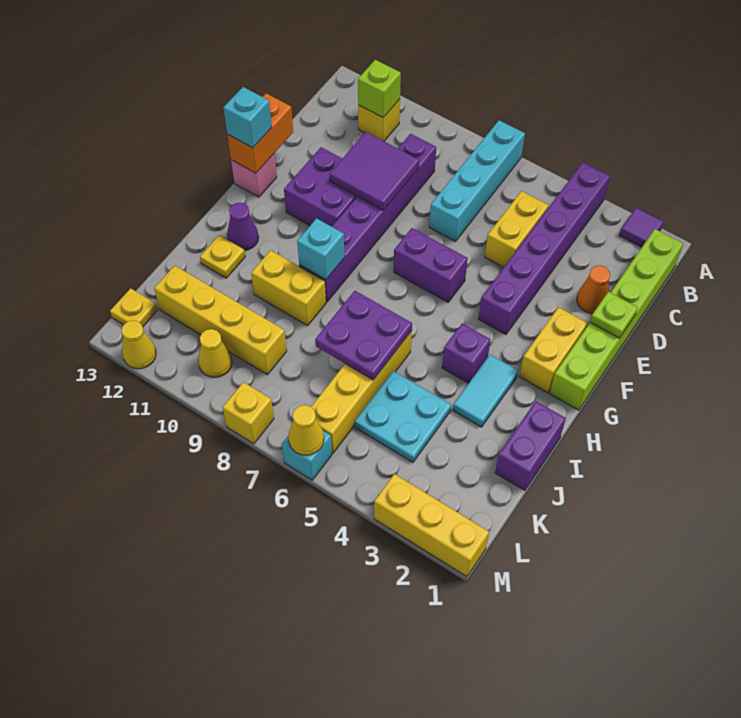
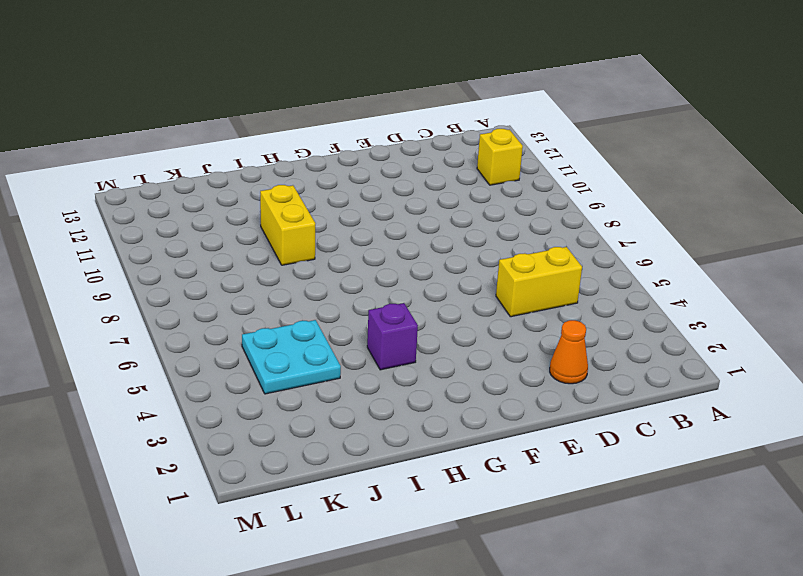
none -> purple 1x1 tile [619,208,664,247]
none -> purple 1x6 brick [478,163,610,334]
none -> cyan 1x4 brick [429,120,525,241]
none -> lime 1x6 brick [550,229,683,410]

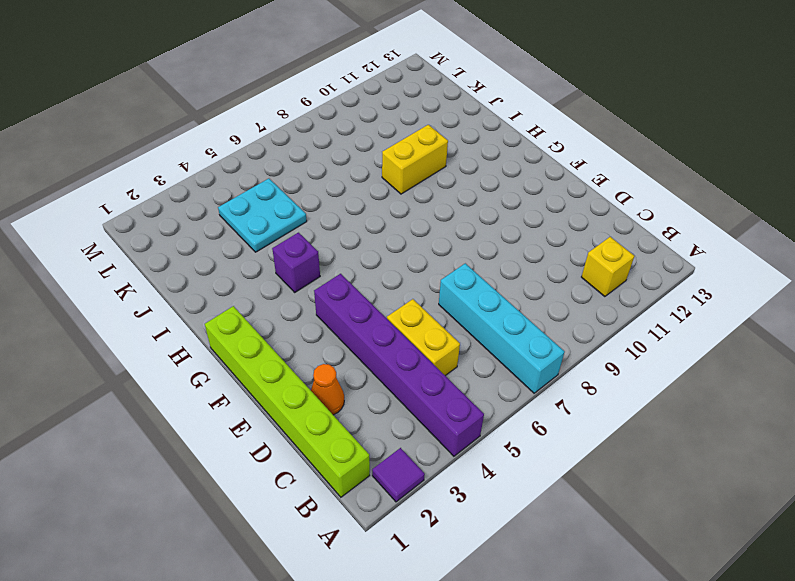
none -> purple 1x6 brick [299,134,436,302]
none -> purple 2x2 brick [284,147,357,227]
none -> yellow 1x2 brick [519,307,587,393]
none -> purple 1x2 brick [394,228,468,302]

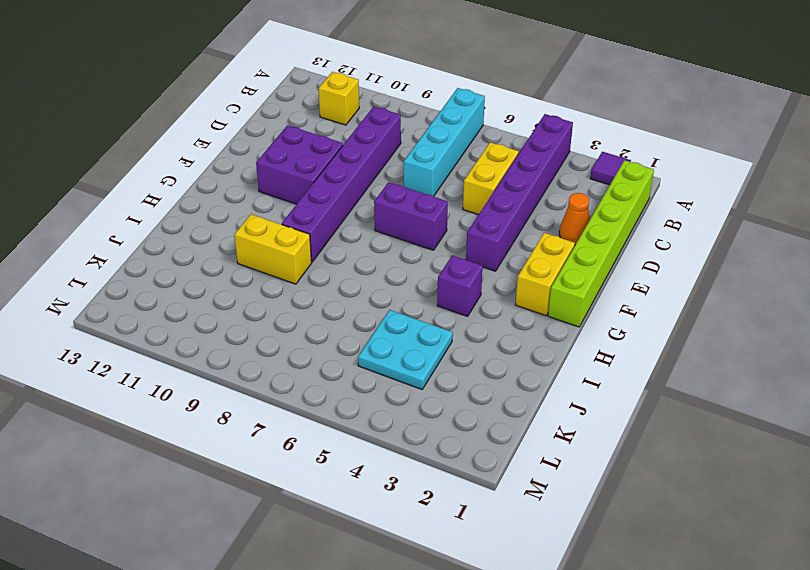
none -> pink 1x1 brick [231,154,277,197]
none -> cyan 1x2 tile [453,355,518,427]
none -> purple 1x1 cone [227,202,259,251]
none -> purple 1x2 brick [495,401,566,490]

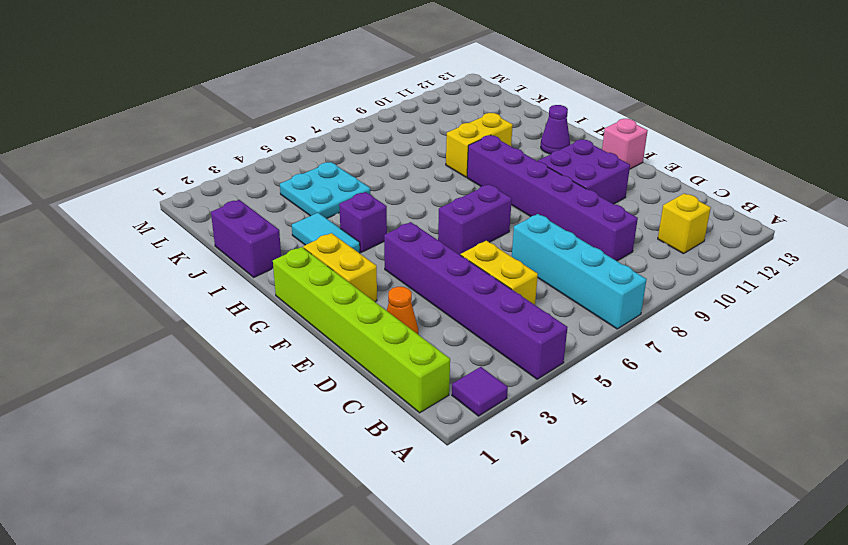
none -> yellow 1x4 brick [311,331,412,453]
none -> yellow 1x1 plate [200,235,245,278]
none -> yellow 1x4 brick [154,266,287,374]
none -> yellow 1x1 cone [198,329,232,377]

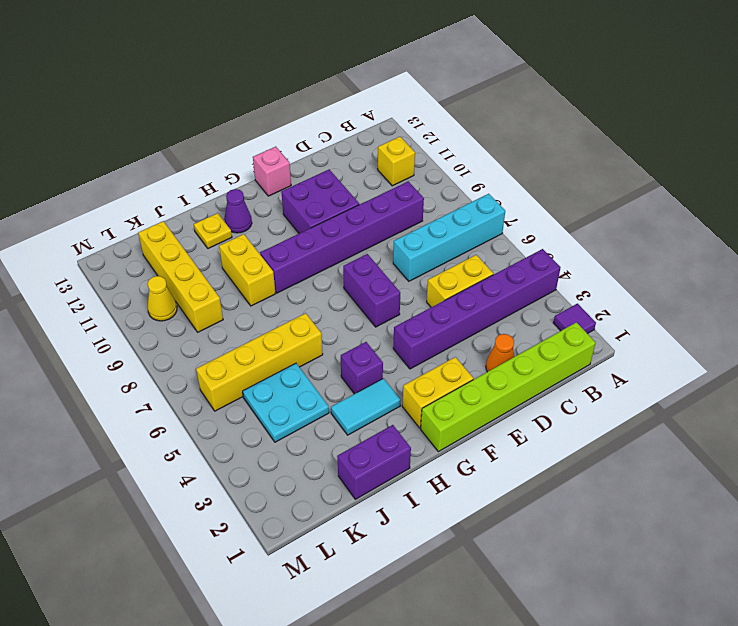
none -> yellow 1x1 plate [110,288,158,327]
none -> yellow 1x3 brick [374,474,489,577]
none -> cyan 1x1 brick [282,431,332,480]
none -> yellow 1x1 brick [223,382,274,444]

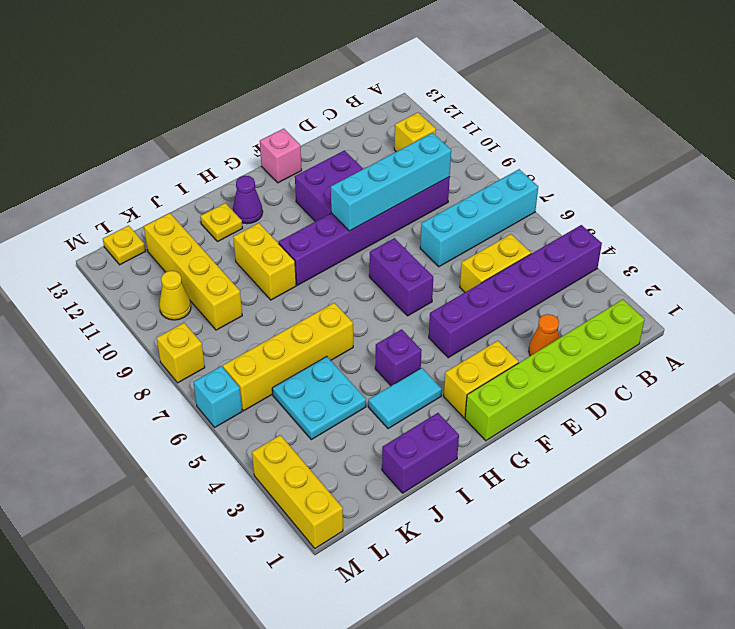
cyan 1x4 brick [331,133,451,231] -> purple 2x2 tile [330,132,419,210]
none -> purple 1x1 tile [619,208,664,247]
none -> yellow 1x1 cone [122,320,156,369]
none -> lime 1x1 brick [358,60,401,118]
none -> lime 1x1 plate [590,292,638,338]

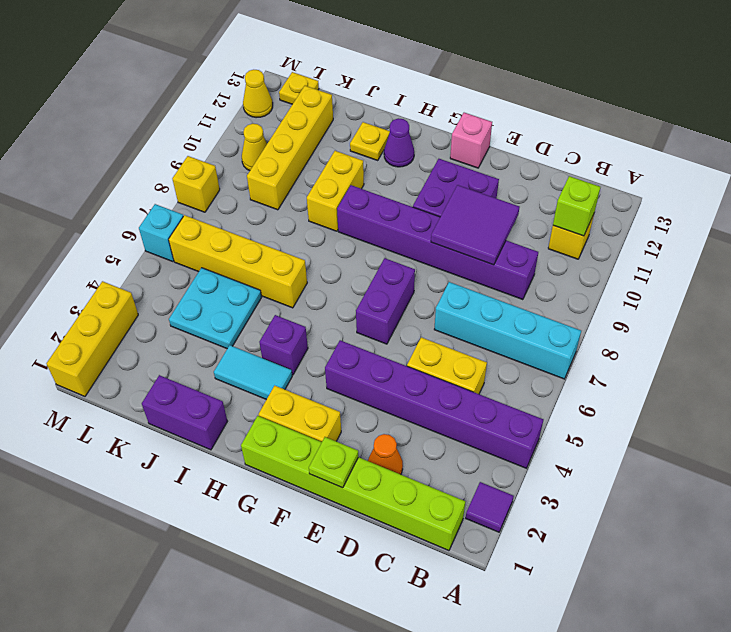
none -> orange 1x2 brick [227,93,293,173]
none -> cyan 1x1 brick [297,218,345,280]
none -> purple 2x2 plate [315,291,412,380]
none -> yellow 1x1 cone [288,405,324,455]

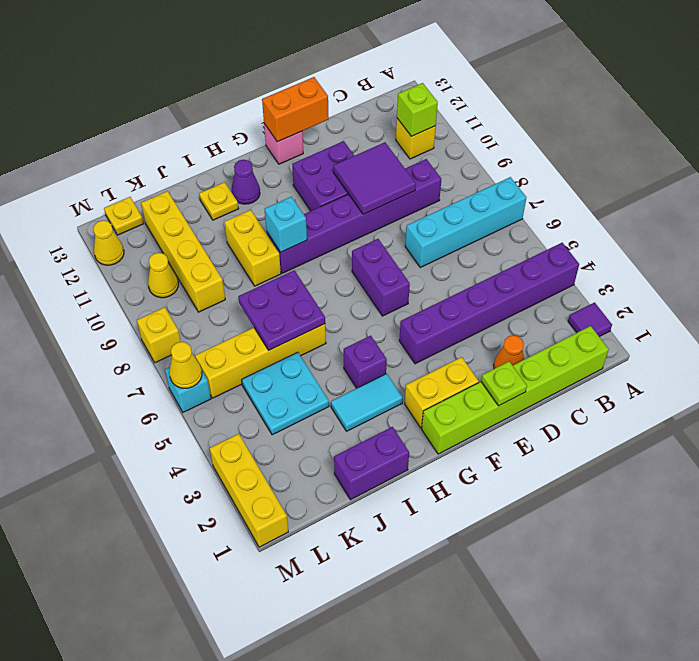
none -> yellow 1x2 brick [485,191,549,268]
none -> cyan 1x1 brick [223,87,272,148]

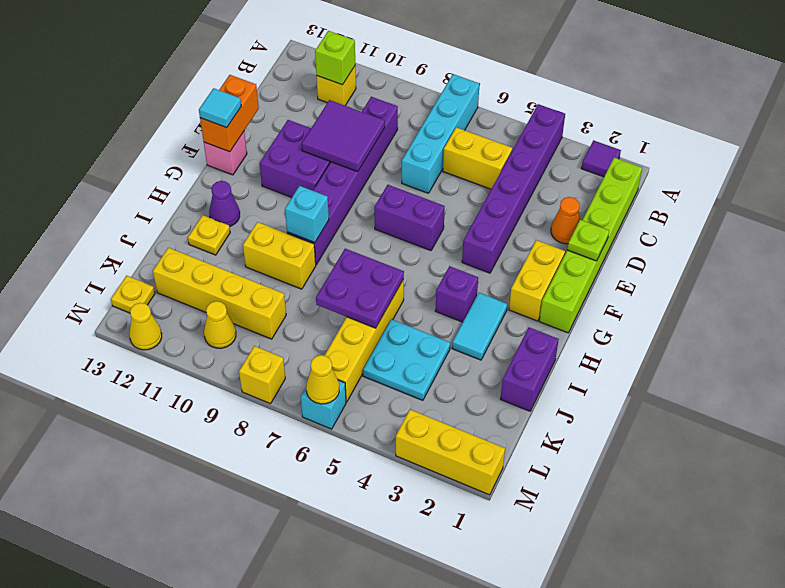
yellow 1x2 brick [443,127,512,189] -> yellow 1x2 brick turned to [485,191,549,268]
cyan 1x1 tile [199,88,241,127] -> cyan 1x1 brick [223,87,272,148]

